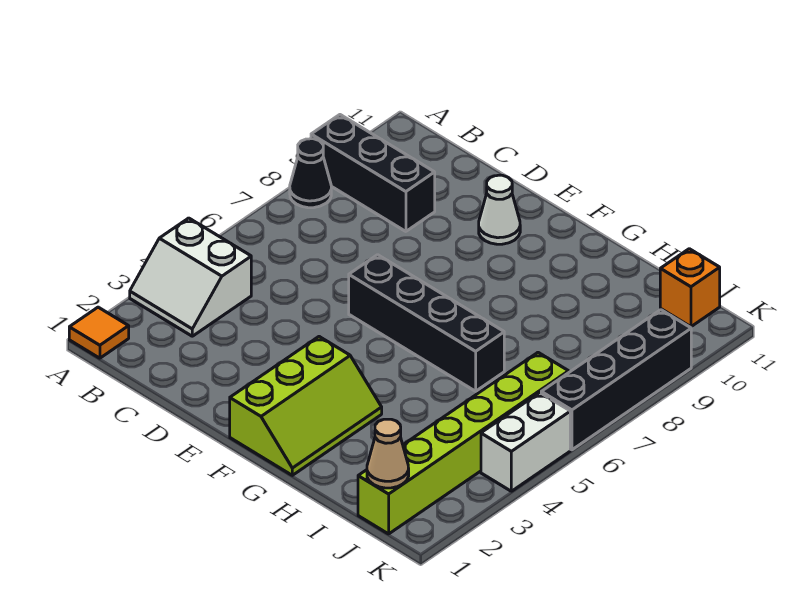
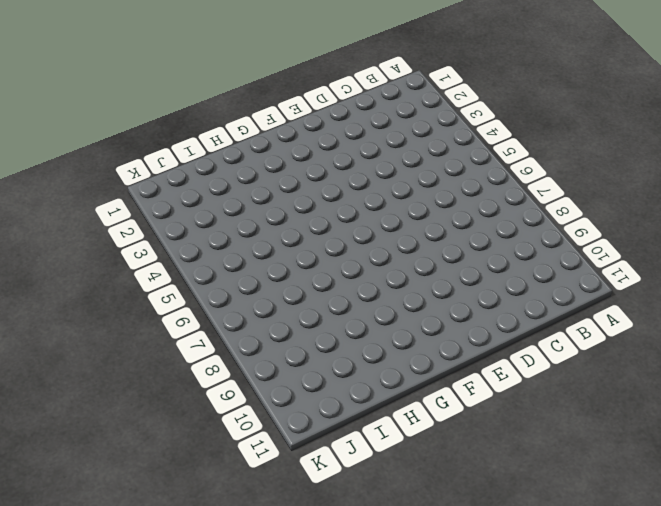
none -> orange 1x1 tile [69,307,129,358]
none -> white 2x2 slope [130,218,251,336]
none -> black 1x1 cone [290,139,331,208]

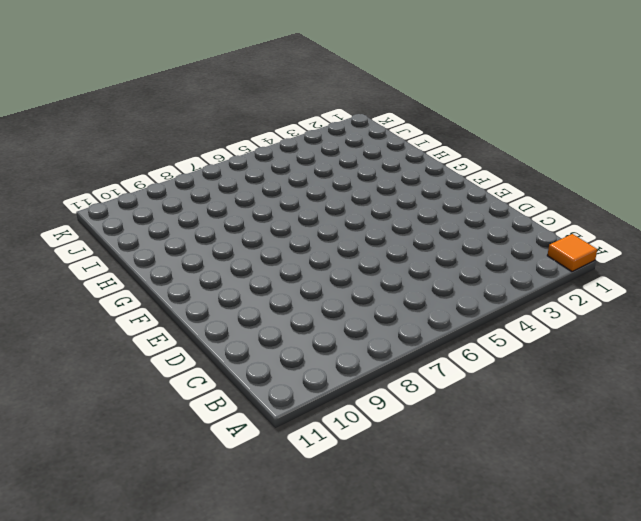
none -> white 2x2 slope [130,218,251,336]
none -> black 1x1 cone [290,139,331,208]
none -> black 1x3 brick [311,115,435,231]

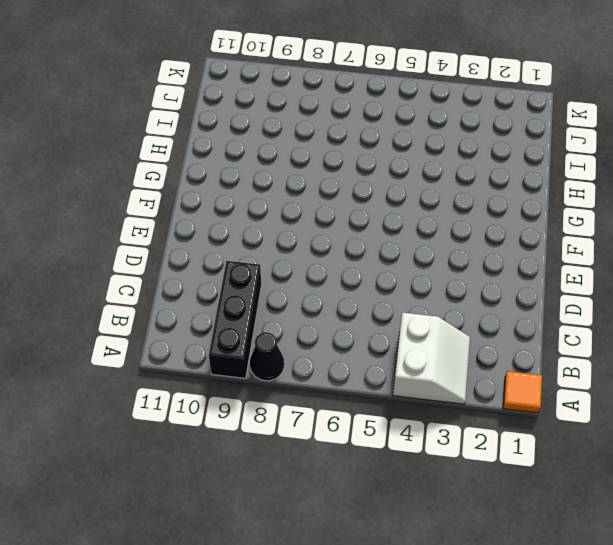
none -> black 1x4 brick [349,255,504,391]
none -> white 1x1 cone [479,175,520,244]
none -> lime 2x3 slope [230,337,382,475]

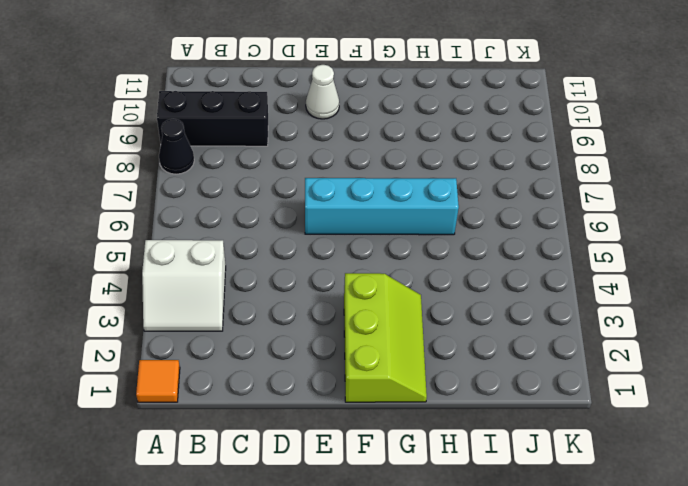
cyan 1x4 brick [305,178,459,235] -> black 1x4 brick [349,255,504,391]
none -> lime 1x6 brick [358,353,569,534]
none -> orange 1x1 brick [660,249,720,327]
none -> white 1x2 brick [481,393,570,491]

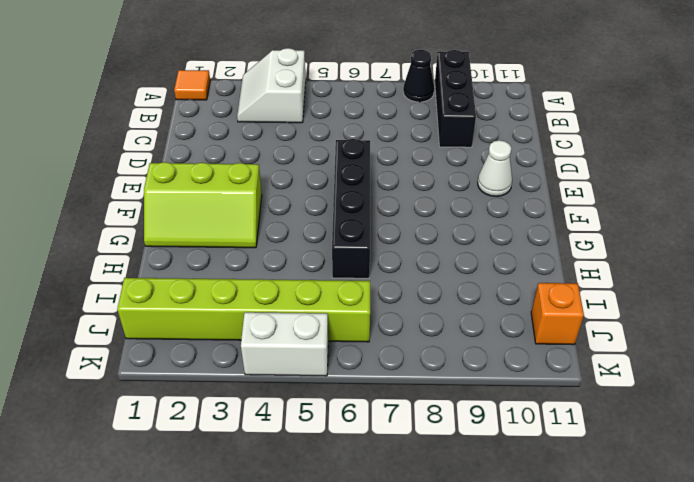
none -> black 1x4 brick [541,310,691,450]
none -> tan 1x1 cone [367,419,409,488]

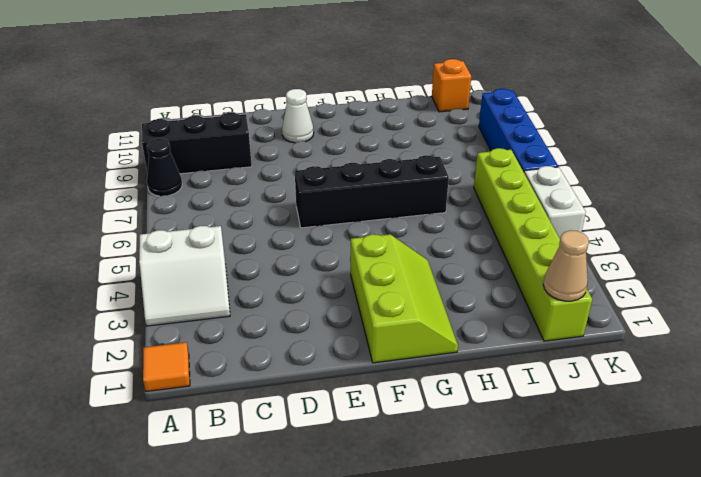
blue 1x4 brick [479,89,558,172] -> black 1x4 brick [541,310,691,450]

